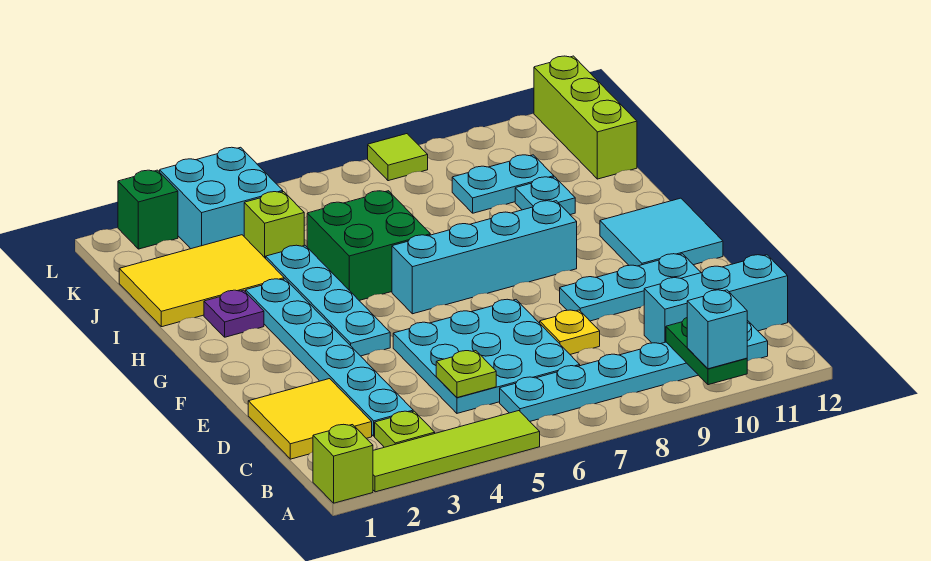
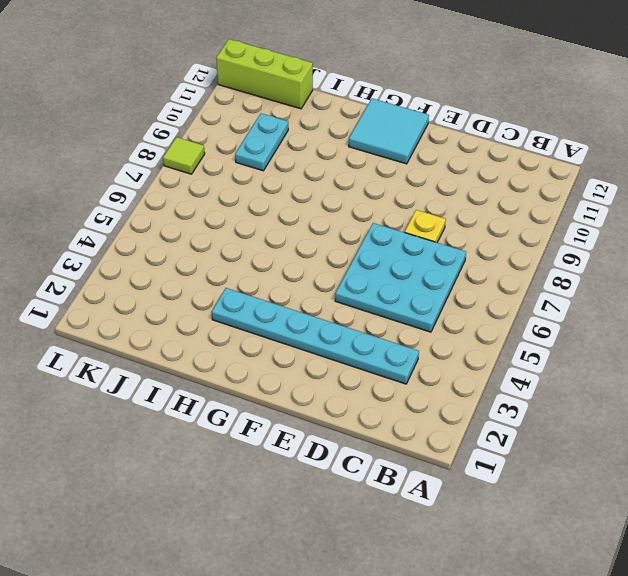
none -> lime 1x1 brick [313,424,373,503]
none -> lime 1x4 tile [373,411,540,492]
none -> lime 1x1 plate [375,411,435,447]

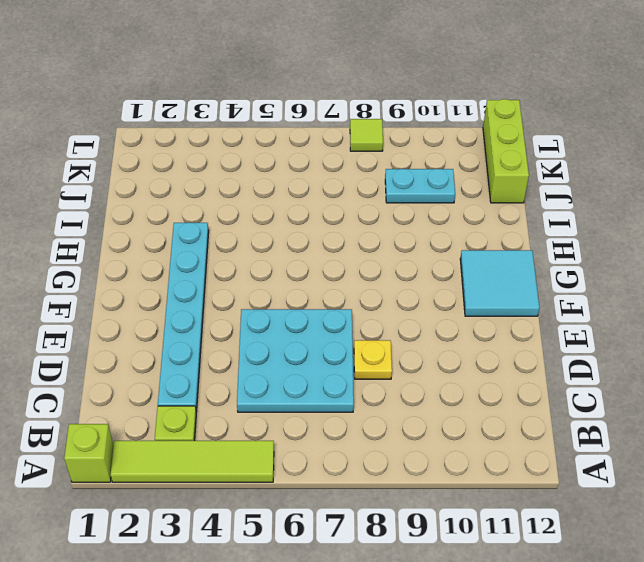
none -> cyan 1x6 plate [500,320,768,421]
none -> yellow 2x2 tile [248,379,372,459]
none -> cyan 1x3 brick [644,255,788,344]

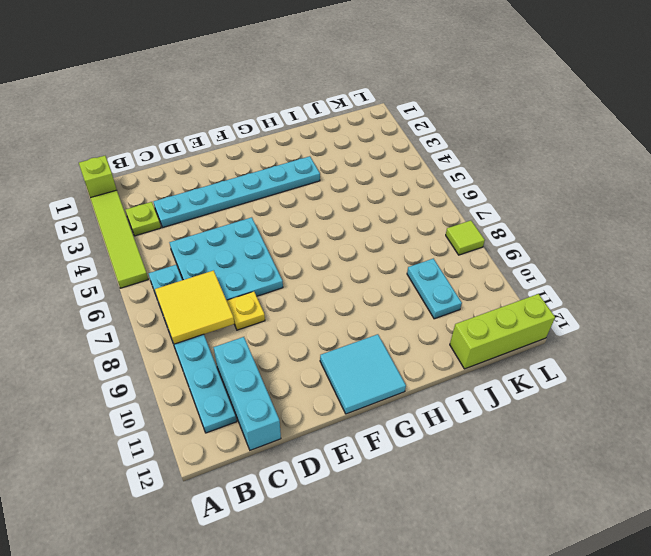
yellow 2x2 tile [155,271,234,344] -> yellow 2x2 tile moved to [248,379,372,459]
none -> cyan 1x3 plate [560,254,701,321]
none -> cyan 1x4 plate [266,245,390,356]
none -> cyan 1x4 brick [392,201,577,314]

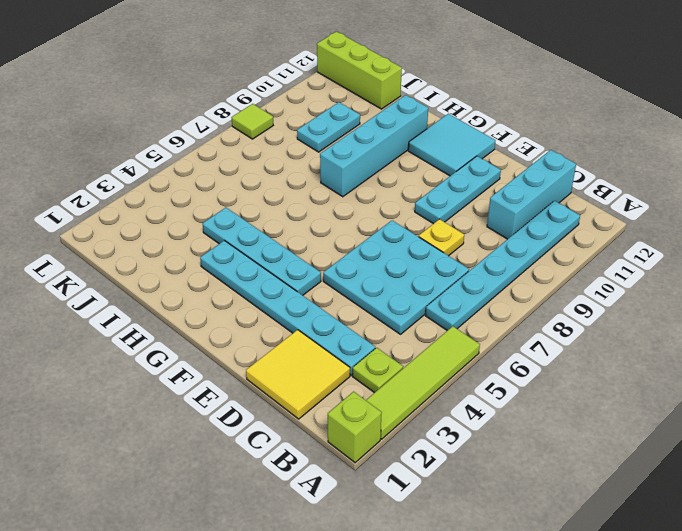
cyan 1x4 brick [320,95,428,197] -> cyan 1x4 brick moved to [392,201,577,314]
none -> purple 1x1 plate [204,290,264,337]
none -> green 2x2 brick [307,191,430,300]
none -> yellow 2x3 tile [119,235,284,327]

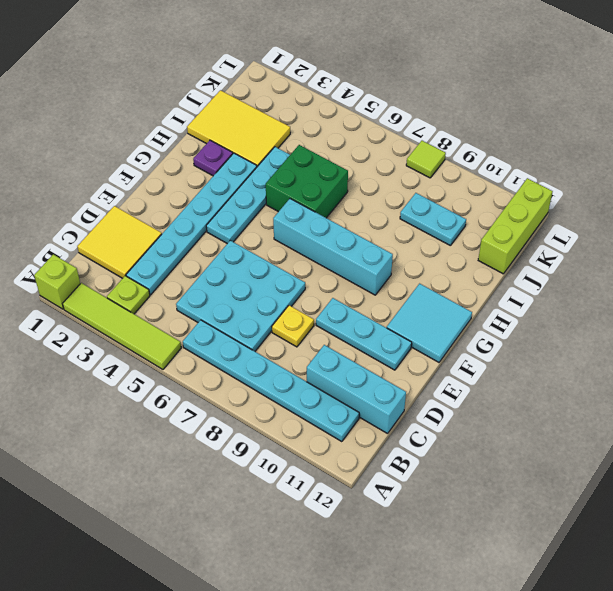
none -> cyan 1x1 plate [515,177,575,215]
none -> lime 1x1 brick [244,192,304,259]
none -> cyan 2x2 brick [160,147,283,249]

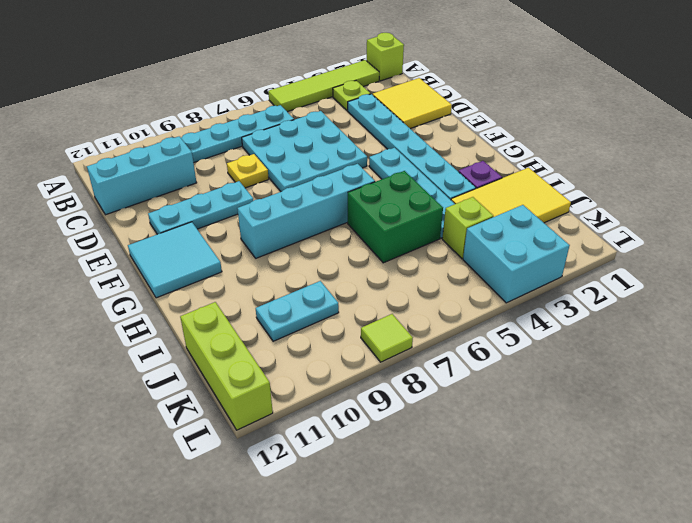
none -> cyan 1x1 plate [515,177,575,215]
none -> green 1x1 brick [118,170,178,249]
none -> green 1x2 plate [666,318,747,385]

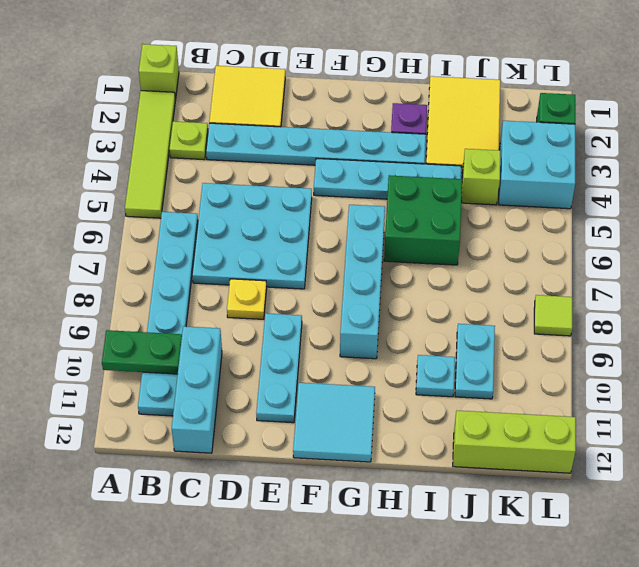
none -> lime 1x1 plate [436,351,496,398]
none -> cyan 1x1 brick [687,290,747,369]

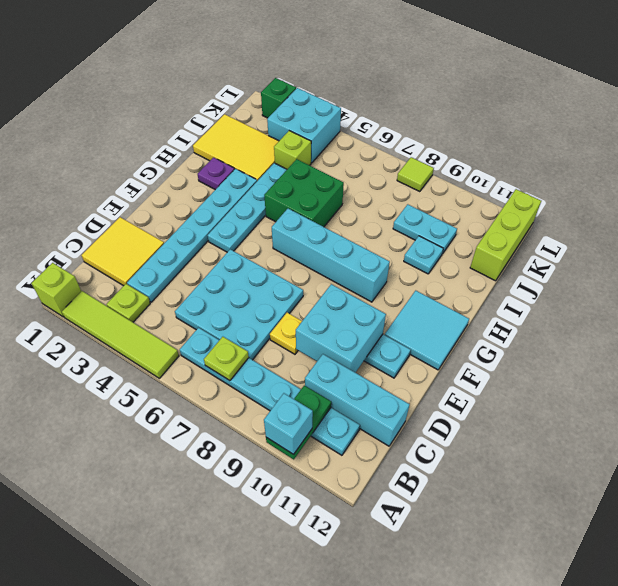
lime 1x1 plate [204,337,249,381] -> lime 1x1 plate moved to [436,351,496,398]
cyan 2x2 brick [296,284,386,373] -> none

